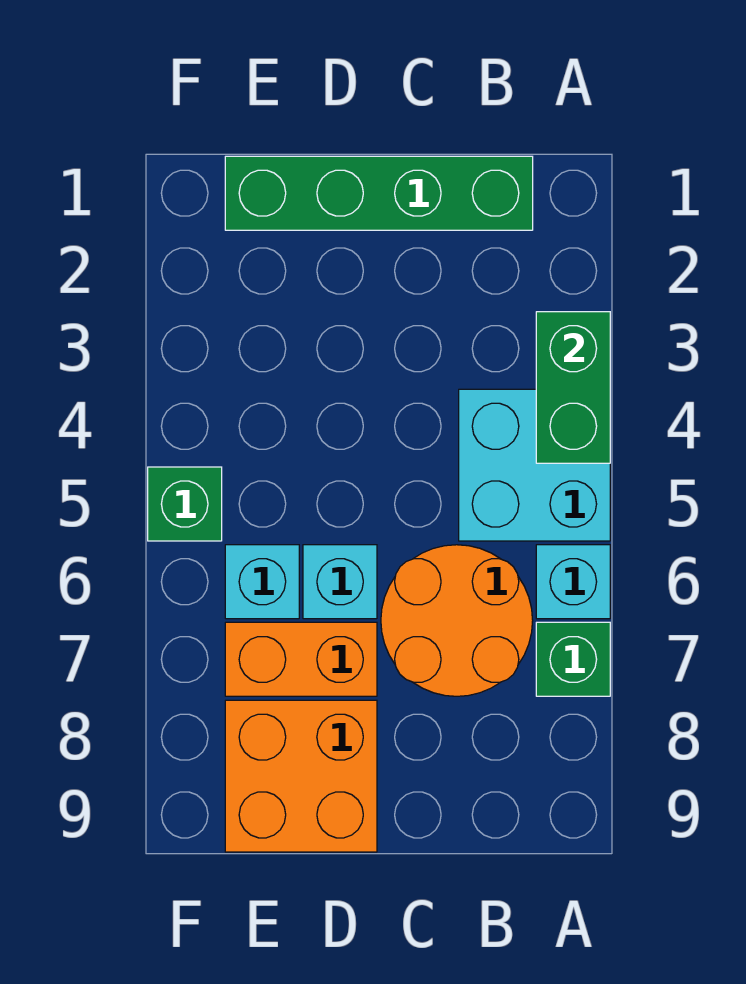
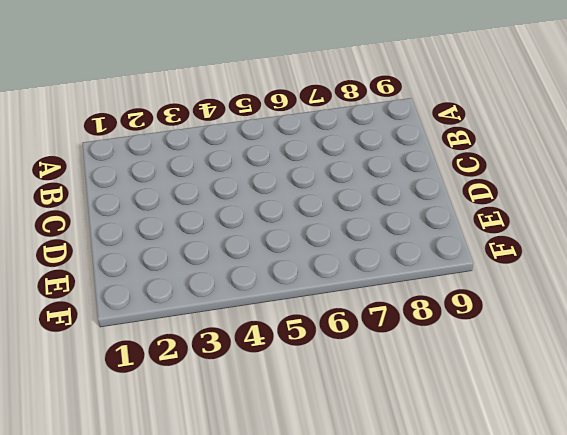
none -> cyan 2x2 brick [459,389,610,541]
none -> cyan 1x1 brick [536,545,610,619]

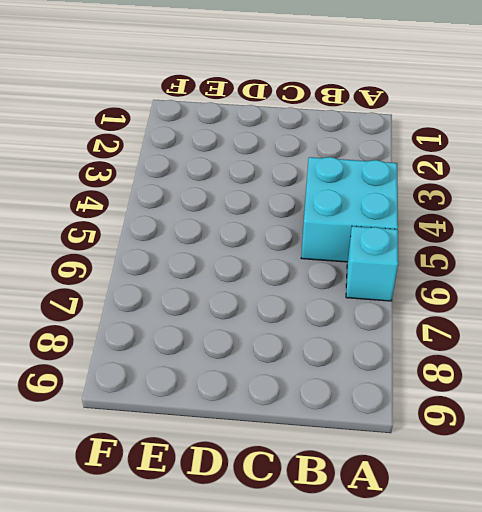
none -> green 1x1 brick [536,622,610,696]
none -> green 1x4 brick [225,156,533,230]

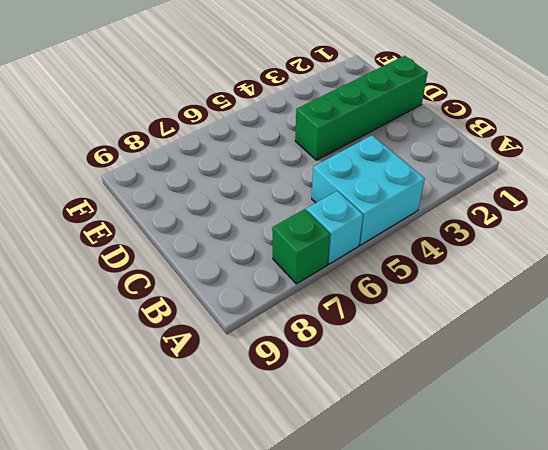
green 1x4 brick [295,56,428,160] -> green 1x4 brick turned to [225,156,533,230]
none -> orange 2x2 round brick [381,545,533,696]
none -> cyan 1x1 brick [303,545,377,619]

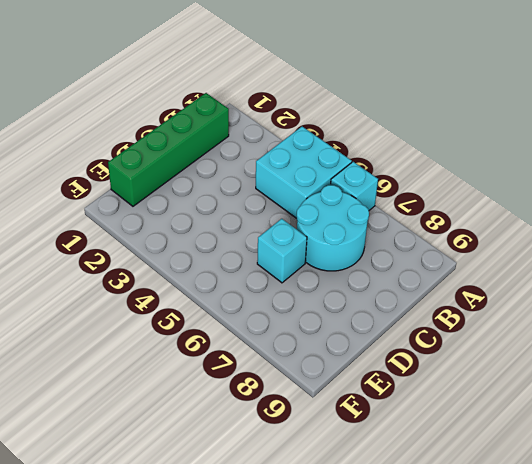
cyan 2x2 round brick [297,185,369,271] -> orange 2x2 round brick [381,545,533,696]
none -> green 1x1 brick [536,622,610,696]
none -> orange 1x2 brick [225,622,377,696]

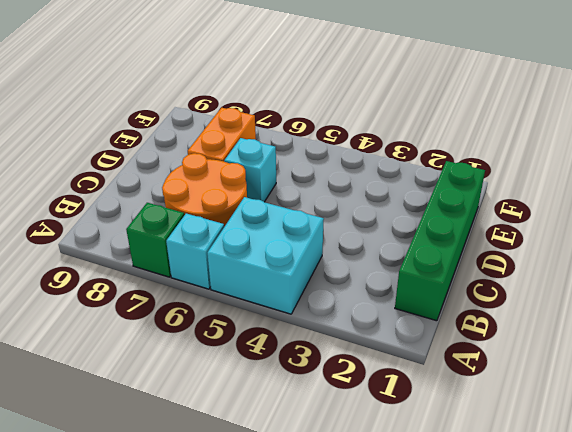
none -> orange 2x2 brick [225,700,377,852]
none -> cyan 1x1 brick [225,545,299,619]

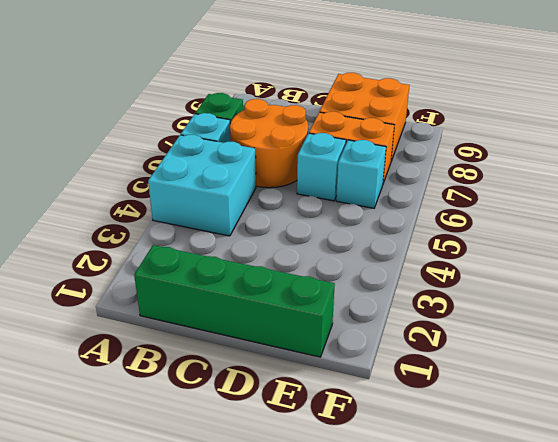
none -> green 1x1 brick [148,467,222,541]
none -> green 1x2 brick [536,312,610,463]

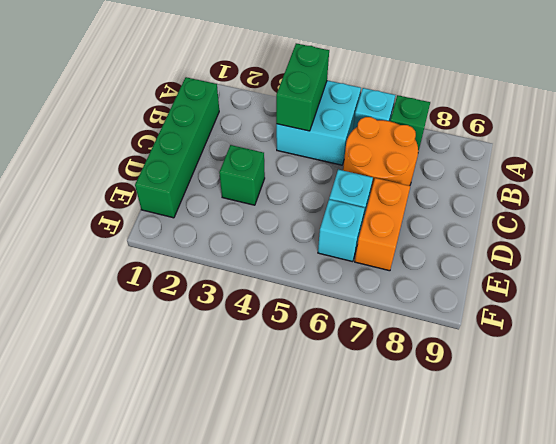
green 1x2 brick [276,43,329,131] -> green 1x2 brick turned to [536,312,610,463]
green 1x1 brick [219,145,265,205] -> green 1x1 brick moved to [148,467,222,541]
none -> orange 2x2 brick [225,700,377,852]

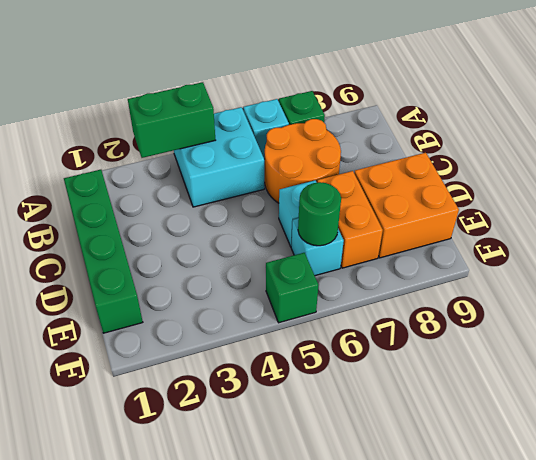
green 1x1 round brick [298,182,341,246] -> none

